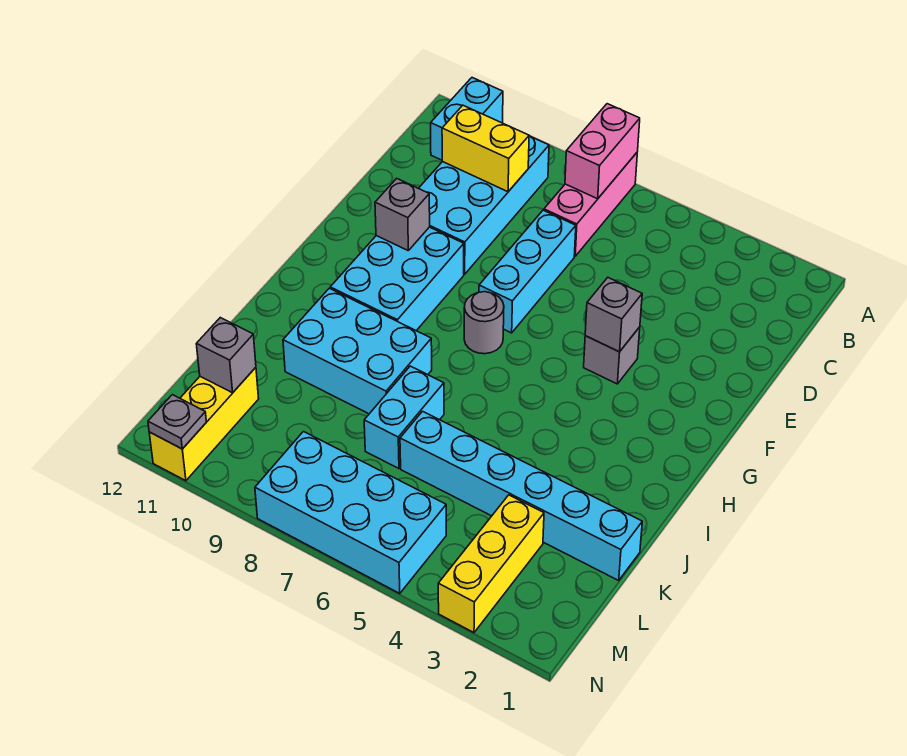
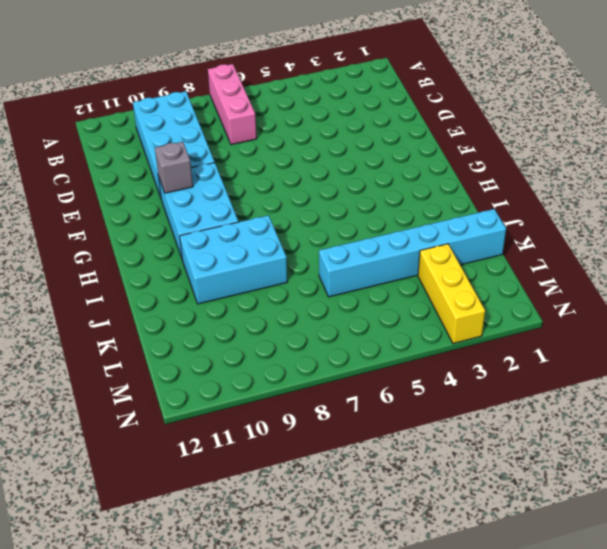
none -> cyan 1x2 brick [431,78,503,160]
none -> cyan 1x3 brick [479,210,576,333]
none -> grey 1x1 brick [584,327,640,384]

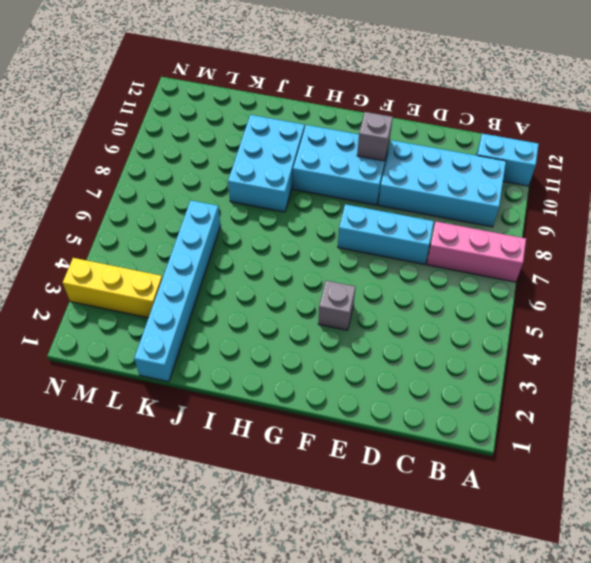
none -> grey 1x1 round brick [464,292,504,354]
none -> cyan 1x2 brick [364,366,444,468]
none -> yellow 1x3 brick [149,367,259,481]

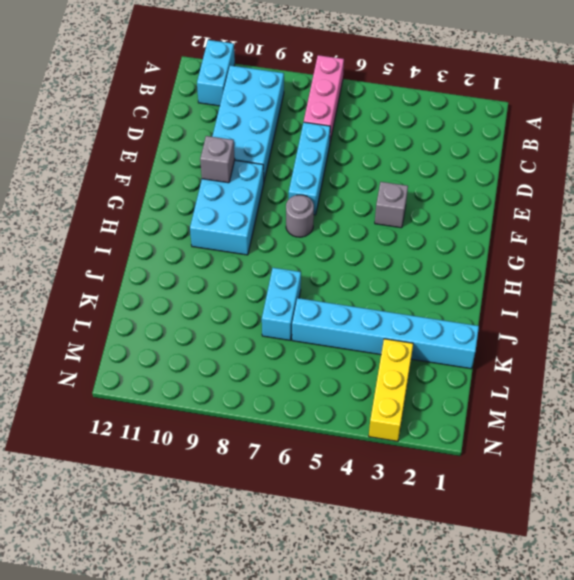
none -> cyan 2x3 brick [283,288,432,414]
none -> yellow 1x3 brick [149,367,259,481]
none -> cyan 2x4 brick [255,432,446,593]

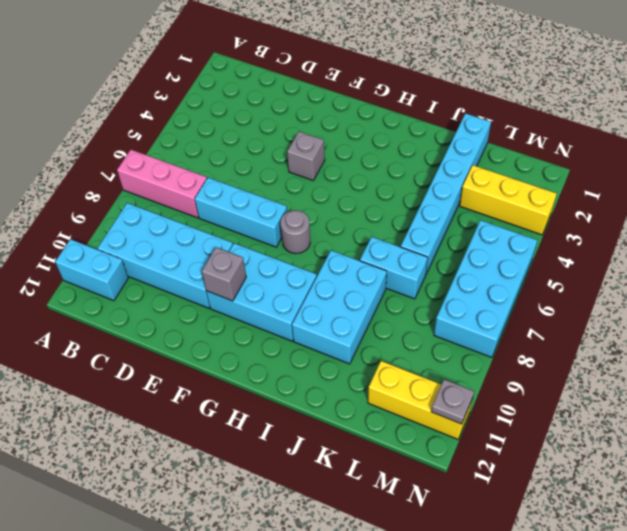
none -> pink 1x2 brick [565,104,640,199]
none -> yellow 1x2 brick [442,105,529,192]
none -> grey 1x1 brick [585,278,642,352]

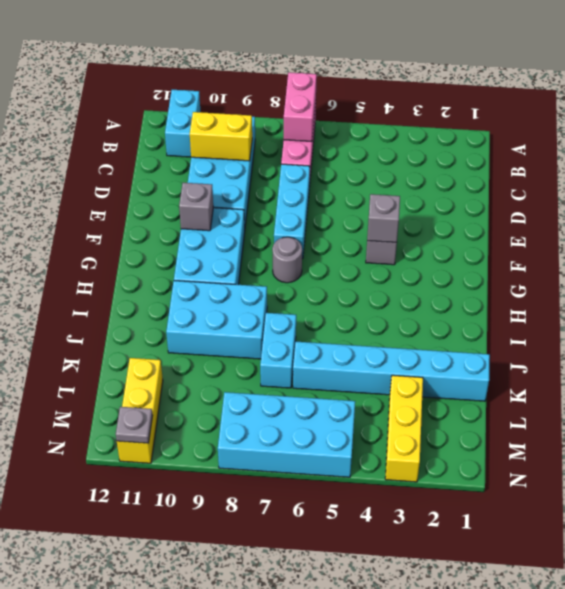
none -> grey 1x1 brick [196,318,256,393]

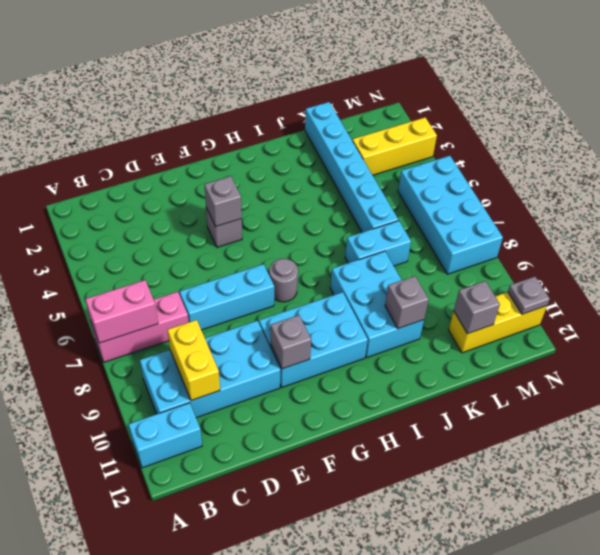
grey 1x1 brick [385,276,429,328] -> none

